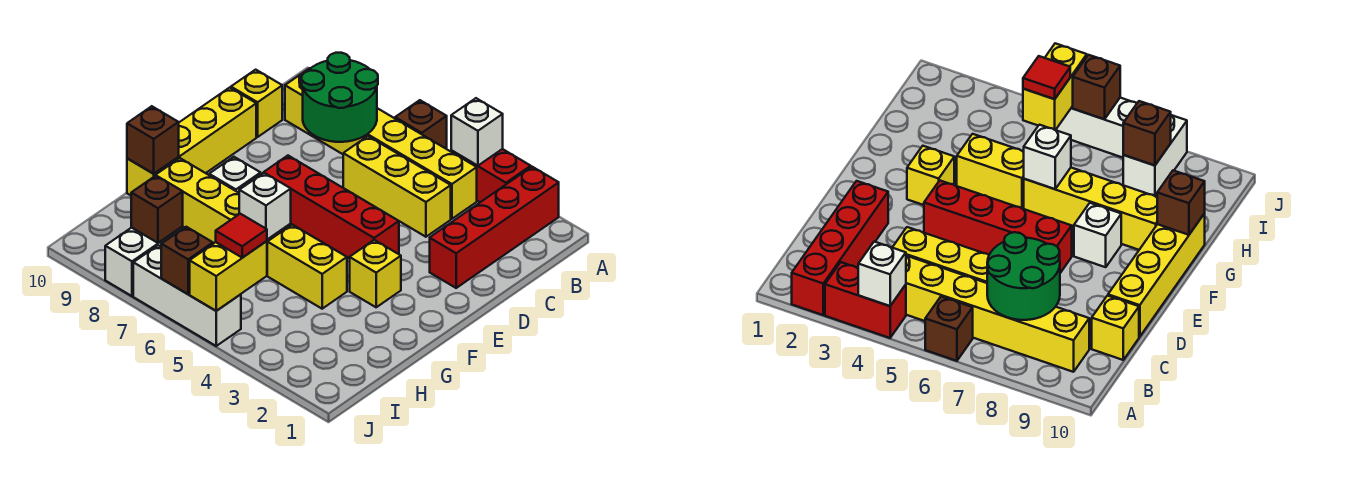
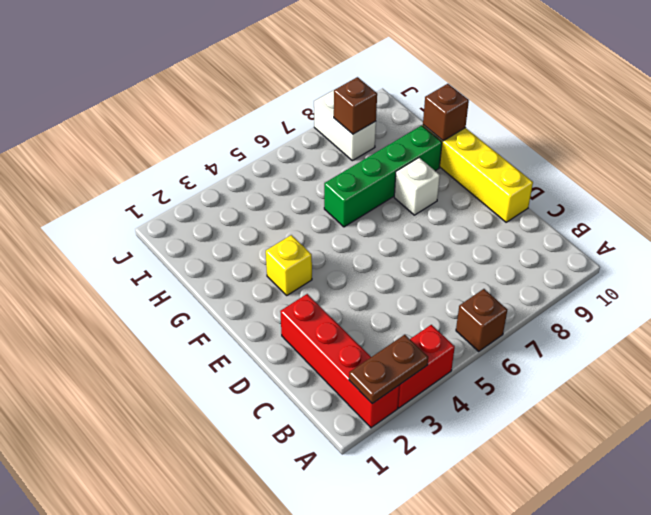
brown 1x2 plate [349,335,428,404] -> none
green 1x4 brick [324,125,442,227] -> yellow 1x4 brick [155,158,291,244]
none -> yellow 1x6 brick [285,68,477,219]
none -> yellow 1x3 brick [343,136,451,237]
none -> yellow 1x1 brick [231,70,282,137]

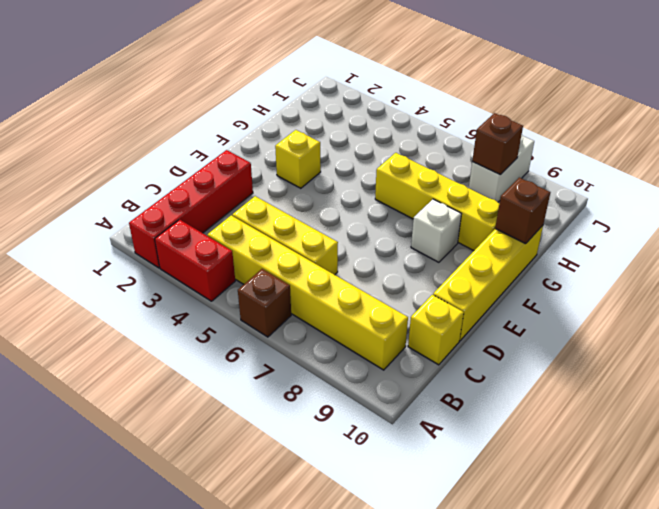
none -> red 1x4 brick [264,156,399,258]
none -> yellow 1x2 brick [267,225,347,309]
none -> white 1x3 brick [133,245,241,346]

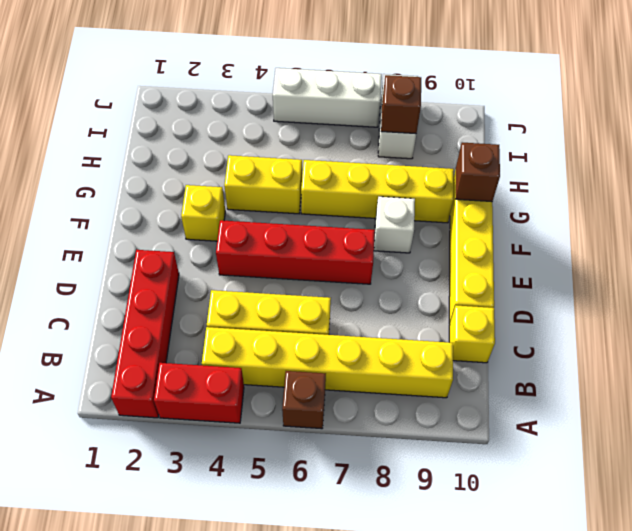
none -> white 1x1 brick [451,98,503,166]
none -> green 2x2 round brick [302,53,378,142]
none -> white 1x1 brick [239,173,291,239]

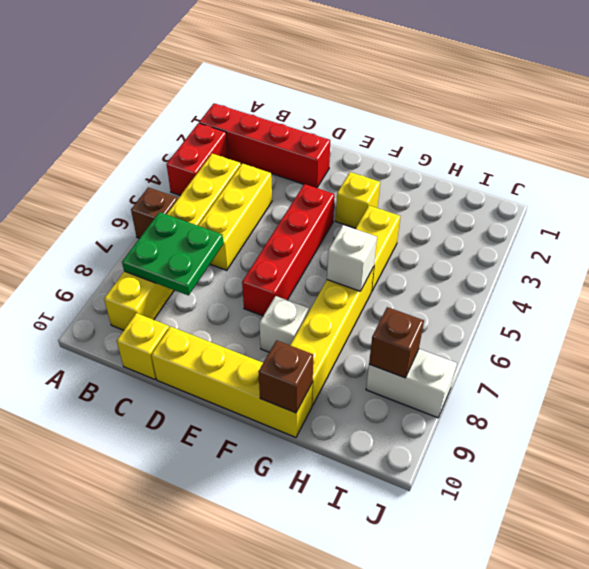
green 2x2 plate [122,212,223,295] -> green 2x2 round brick [302,53,378,142]
none -> white 1x3 brick [133,245,241,346]
none -> white 1x1 brick [451,98,503,166]
none -> yellow 1x2 brick [190,241,267,311]

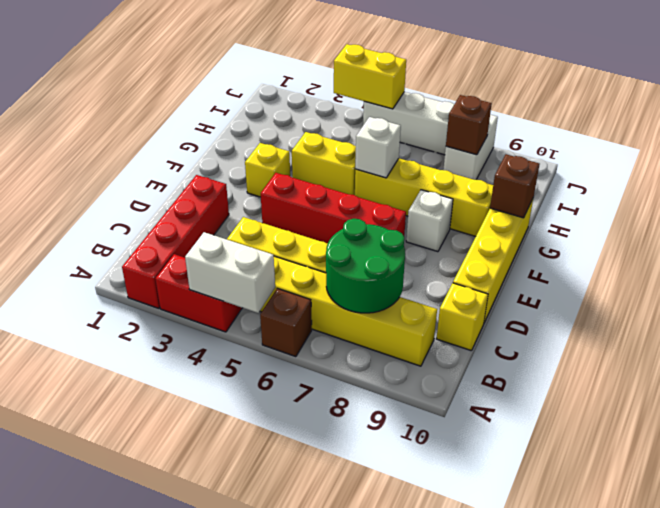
white 1x2 brick [185,232,275,313] -> white 1x1 brick [451,98,503,166]
yellow 1x2 brick [334,44,406,109] -> yellow 1x2 brick turned to [190,241,267,311]
none -> brown 1x1 brick [161,227,213,294]
none -> red 1x1 tile [216,214,267,258]

